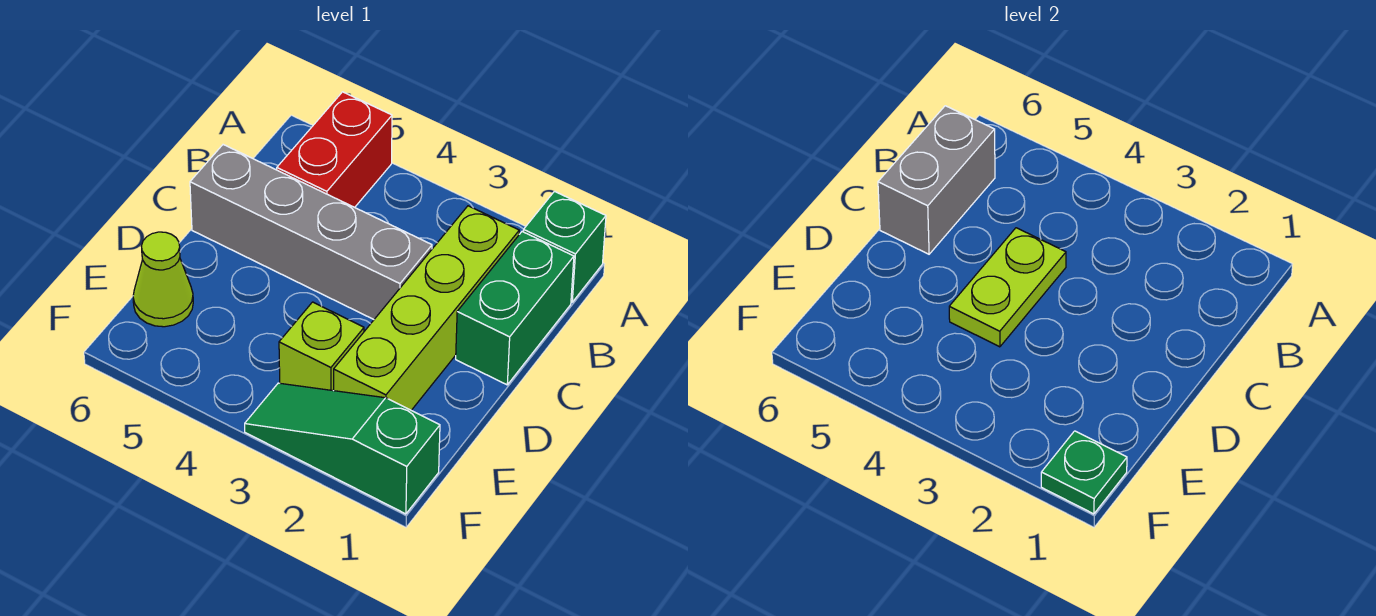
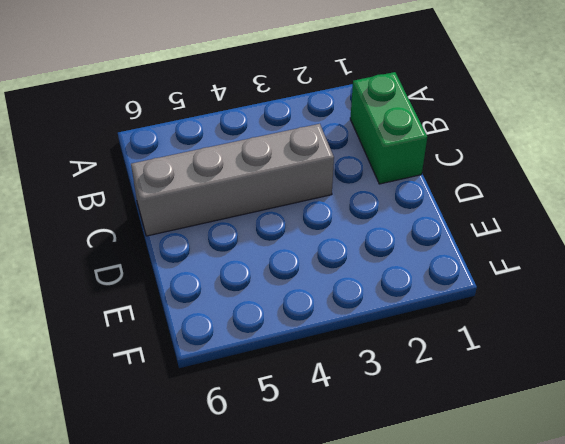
none -> green 1x1 brick [523,191,606,302]
none -> red 1x2 brick [277,92,392,207]

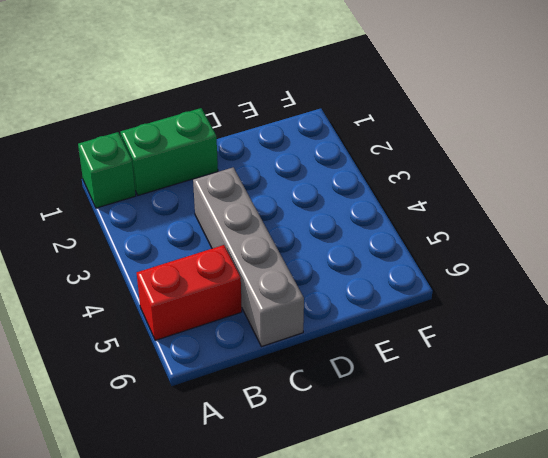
none -> lime 1x4 brick [334,206,519,410]
none -> lime 1x1 brick [279,302,364,391]

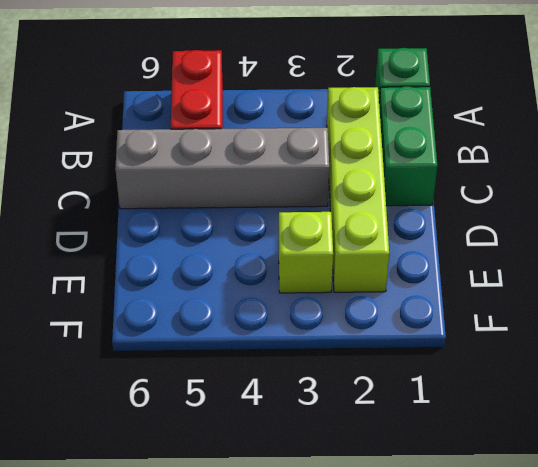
none -> lime 1x1 cone [133,232,193,327]
none -> green 1x3 slope [245,383,440,514]

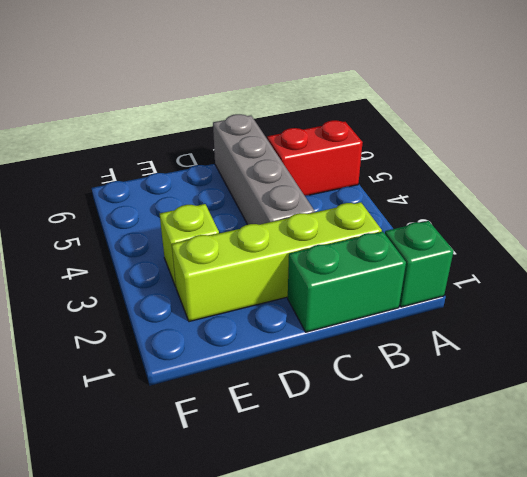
none -> lime 1x1 cone [133,232,193,327]
none -> green 1x3 slope [245,383,440,514]

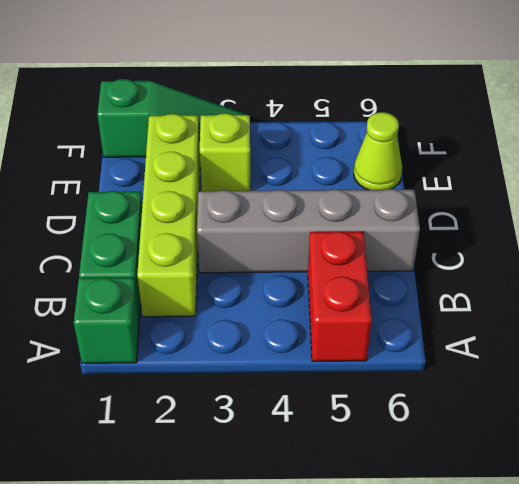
none -> grey 1x2 brick [878,106,995,254]
none -> lime 1x2 plate [949,228,1066,347]

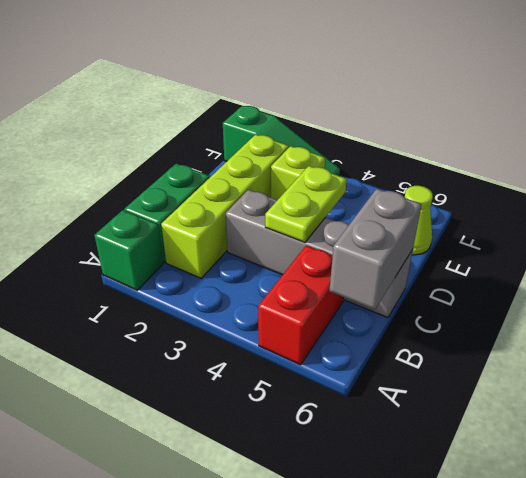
none -> green 1x1 plate [1041,431,1127,514]

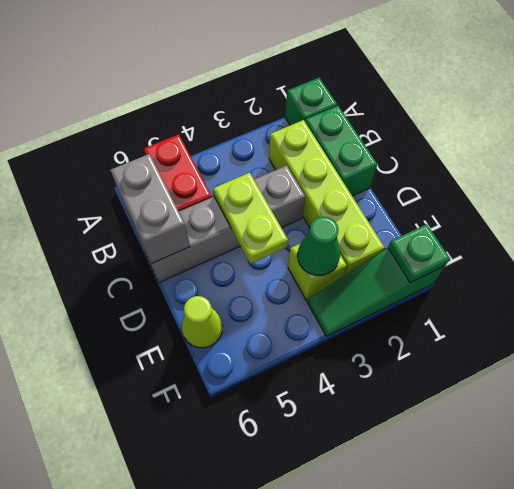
green 1x1 cone [298,217,340,276] -> none

